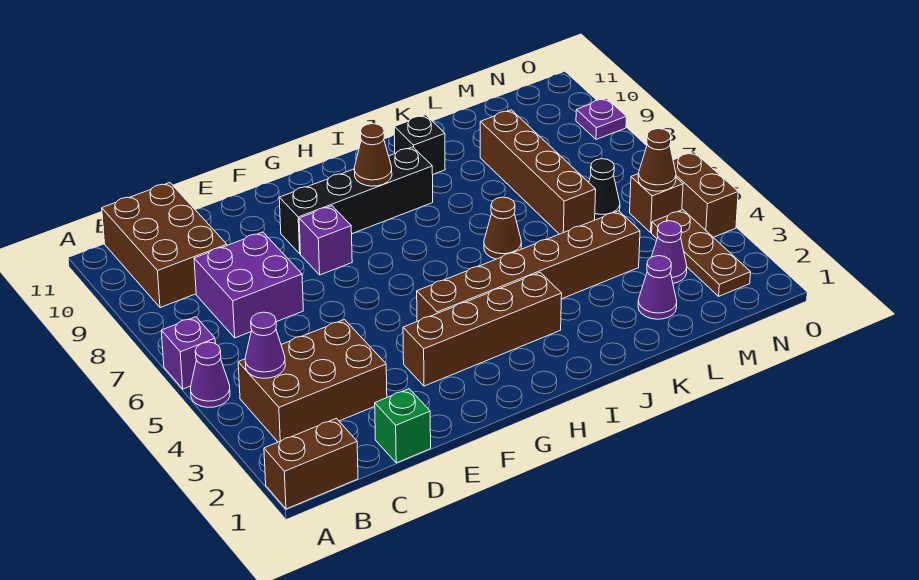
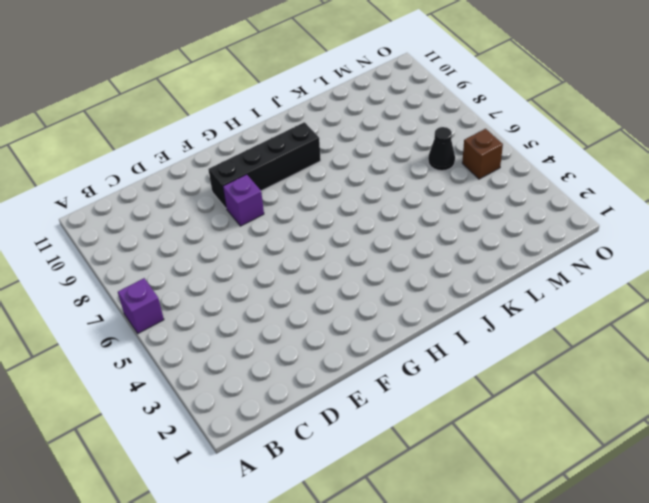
none -> brown 1x2 brick [264,418,358,509]
none -> purple 1x1 cone [191,342,230,407]
none -> brown 2x3 brick [238,320,387,442]

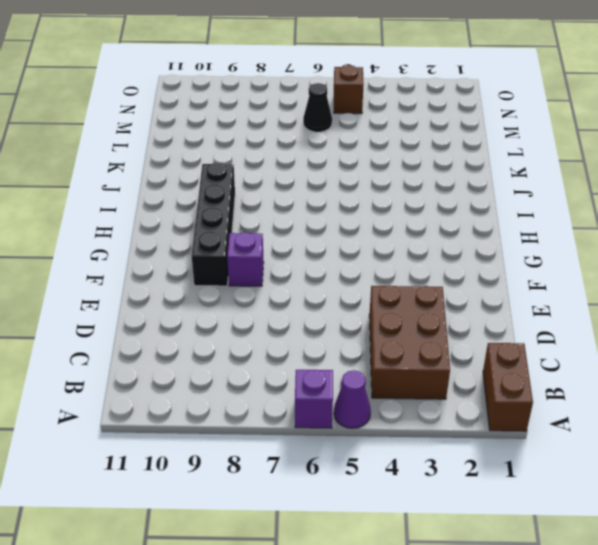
none -> brown 2x3 brick [102,183,227,308]
none -> purple 2x2 brick [194,232,303,338]
none -> green 1x1 brick [375,389,431,463]

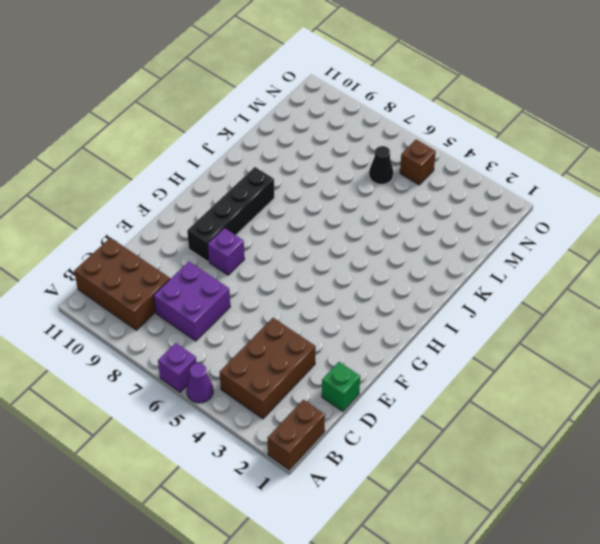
none -> brown 1x4 brick [403,272,562,386]
none -> brown 1x6 brick [417,211,640,321]
none -> brown 1x1 cone [484,197,522,259]

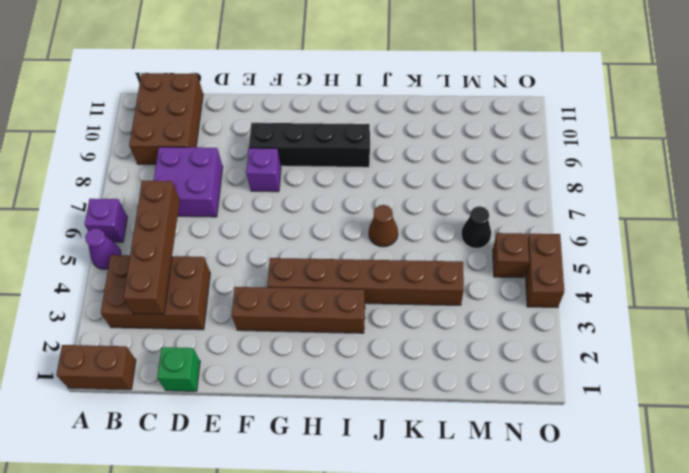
brown 1x4 brick [123,181,180,314] -> brown 1x4 brick moved to [480,110,596,234]
none -> black 1x1 brick [394,115,445,174]
none -> purple 1x1 cone [638,256,677,319]
none -> purple 1x1 cone [652,221,687,283]

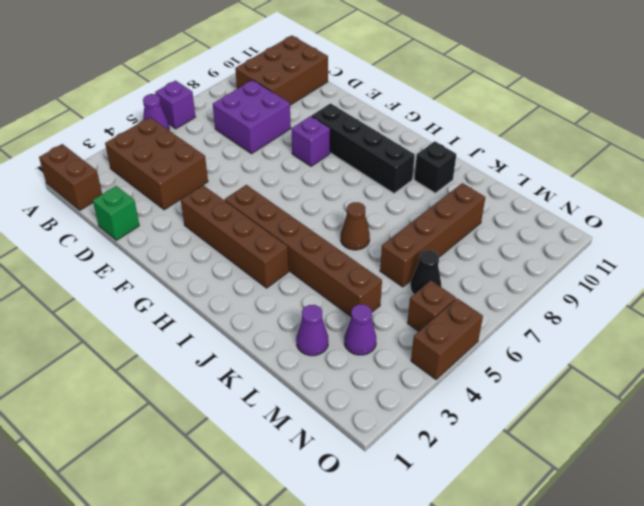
none -> brown 1x3 plate [652,210,751,296]
none -> purple 1x1 plate [576,98,626,139]
none -> purple 1x1 cone [245,312,285,378]

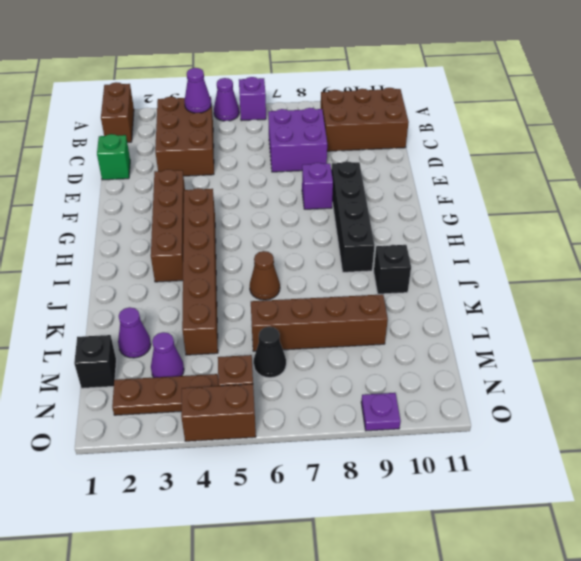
black 1x1 brick [74,335,116,388] -> none
none -> brown 1x1 cone [354,124,392,186]
none -> brown 1x1 cone [638,129,676,191]

